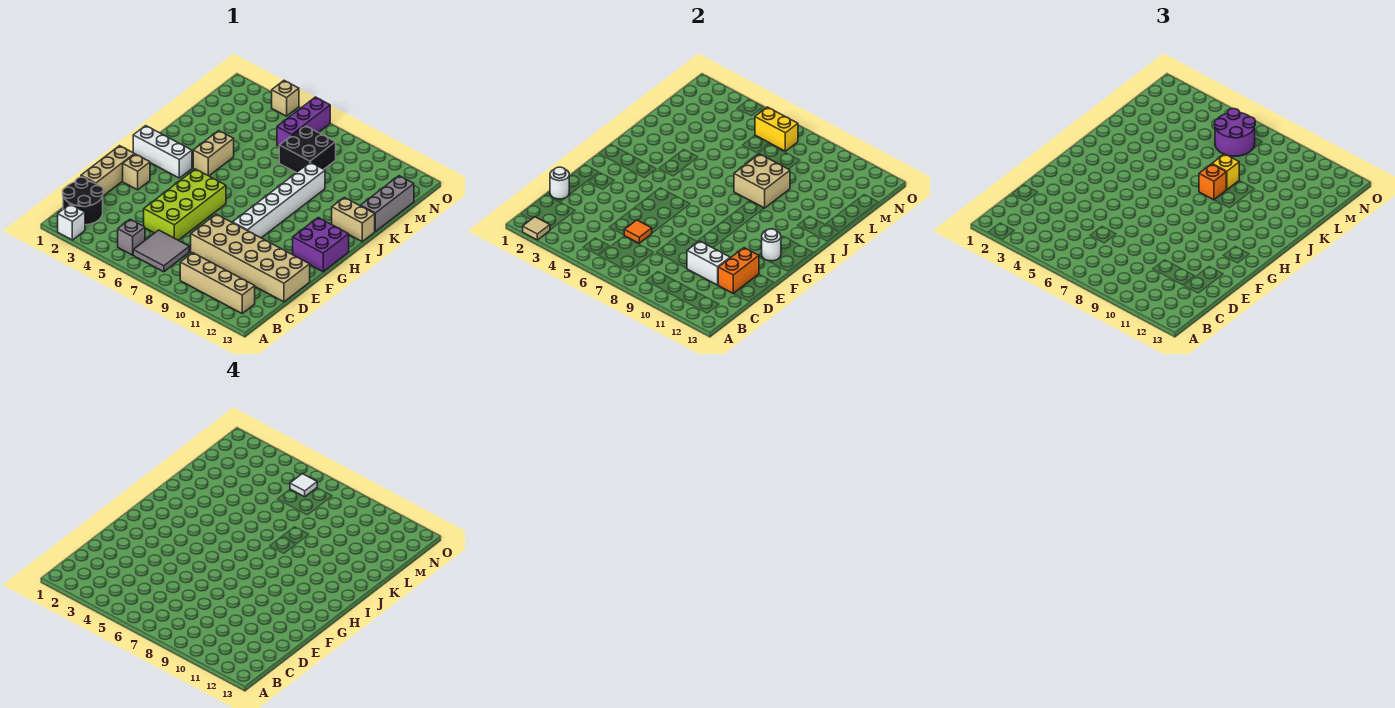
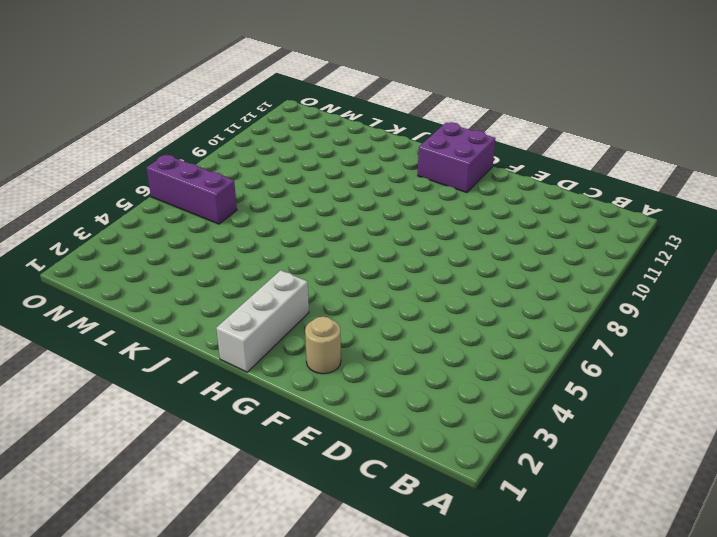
tan 1x1 round brick [305,317,341,374] -> tan 1x1 brick [123,154,150,190]
none -> white 1x1 brick [58,204,85,240]
none -> black 2x2 round brick [63,177,103,225]
none -> grey 1x1 brick [118,219,145,255]
none -> grey 2x2 tile [133,230,189,272]

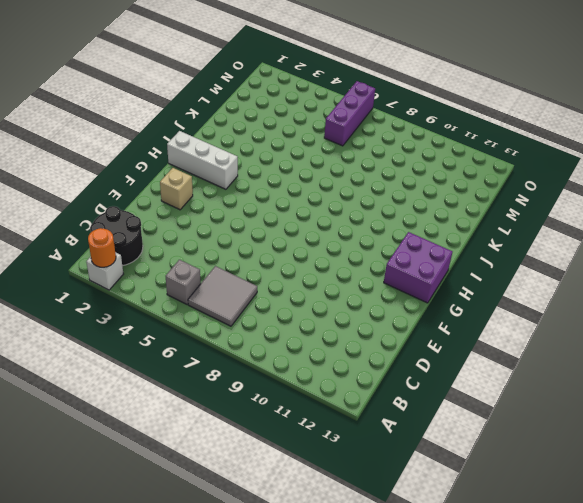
orange 1x1 round brick [88,228,116,267] -> tan 1x1 tile [523,217,550,240]
none -> tan 1x4 brick [180,253,255,313]
none -> tan 1x3 brick [81,146,134,196]
none -> lime 2x4 brick [144,169,226,240]
none -> tan 2x6 brick [191,214,310,302]

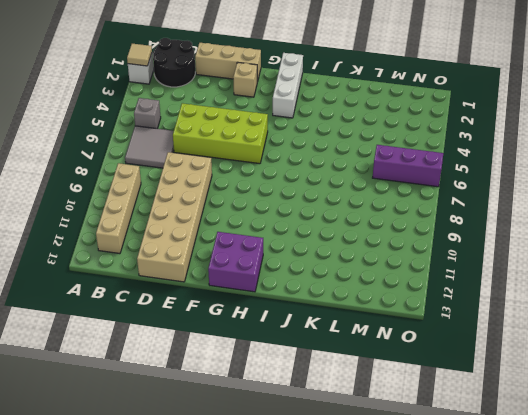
none -> white 1x6 brick [233,162,325,238]
none -> tan 1x2 brick [193,131,234,176]
none -> tan 1x2 brick [332,197,375,241]
none -> grey 1x3 brick [360,176,414,231]

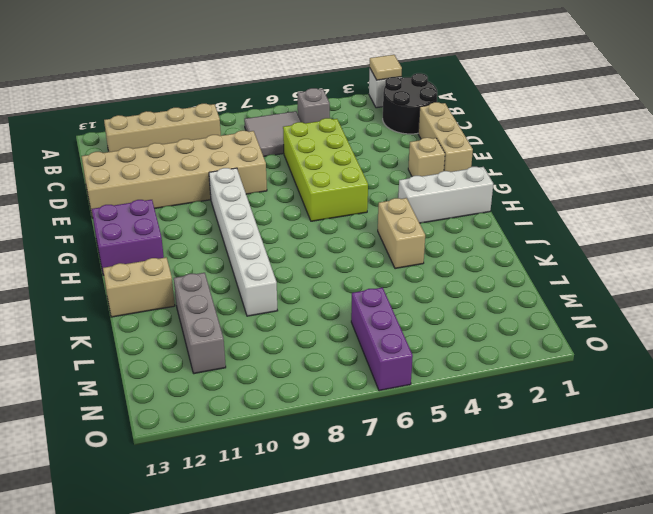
grey 1x3 brick [174,273,226,374] -> grey 1x3 brick moved to [360,176,414,231]
none -> black 2x2 brick [279,126,336,173]
none -> tan 1x1 brick [272,80,299,116]
none -> white 1x1 round brick [550,167,569,199]
none -> orange 1x1 tile [624,220,652,243]

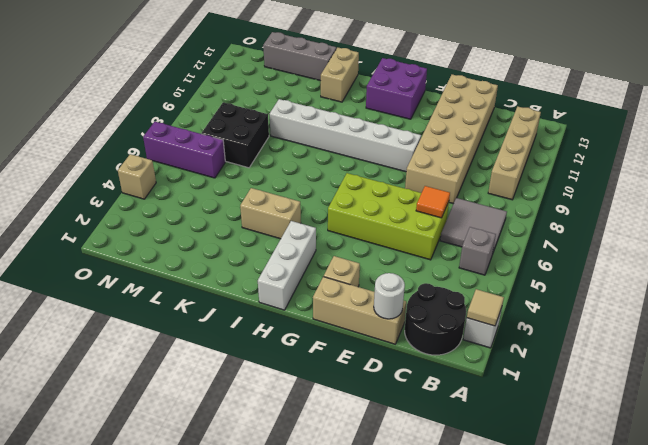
none -> white 1x2 brick [687,241,730,285]
none -> orange 1x2 brick [718,248,759,294]
none -> white 1x1 round brick [762,229,781,261]
none -> tan 2x2 brick [734,154,790,208]

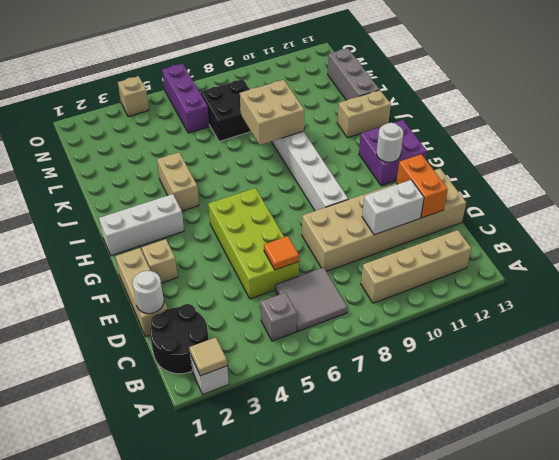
none -> yellow 1x2 brick [755,107,798,151]
none -> orange 1x1 brick [1199,164,1226,200]
none -> yellow 1x1 brick [1212,154,1239,190]
none -> purple 2x2 round brick [1214,109,1255,156]

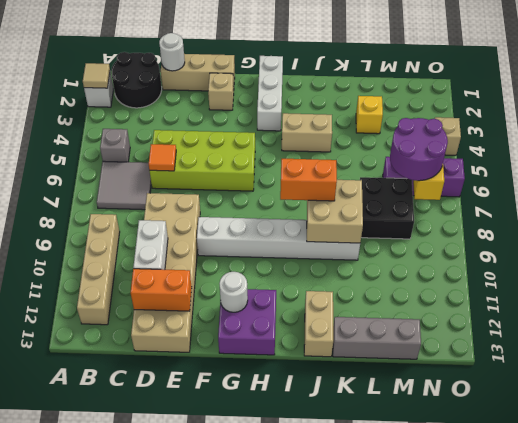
orange 1x2 brick [280,159,337,201] -> orange 1x1 brick [1199,164,1226,200]
yellow 1x1 brick [356,96,383,134] -> yellow 1x1 brick moved to [1212,154,1239,190]
none -> white 1x1 tile [290,474,317,497]

